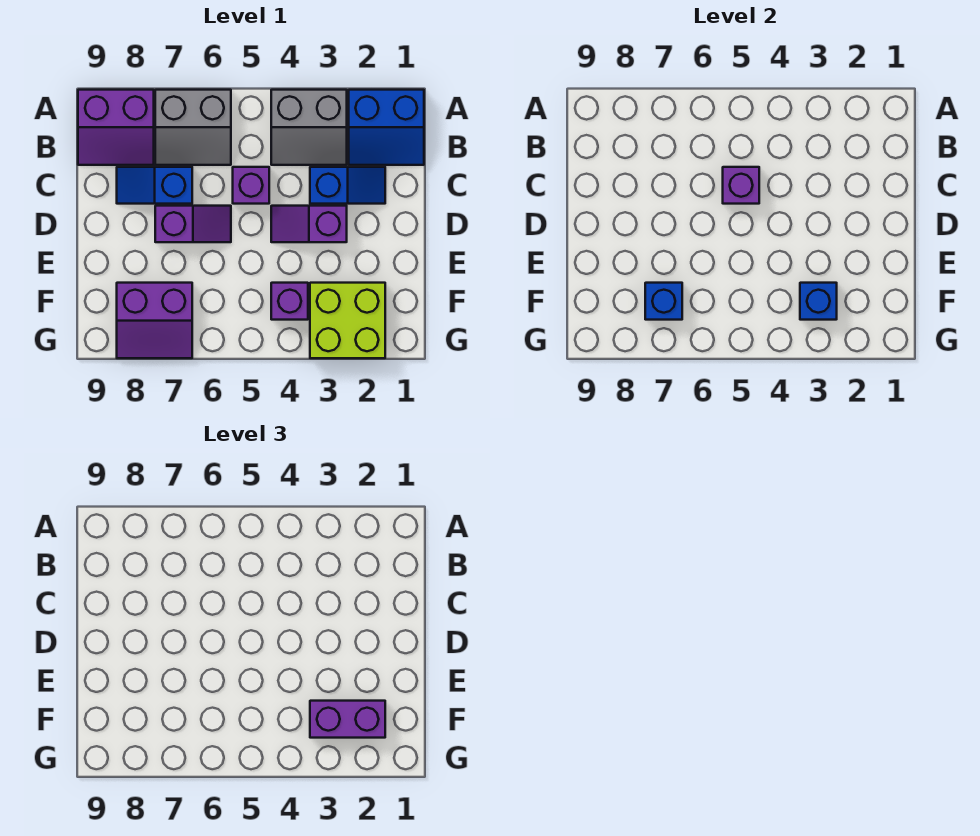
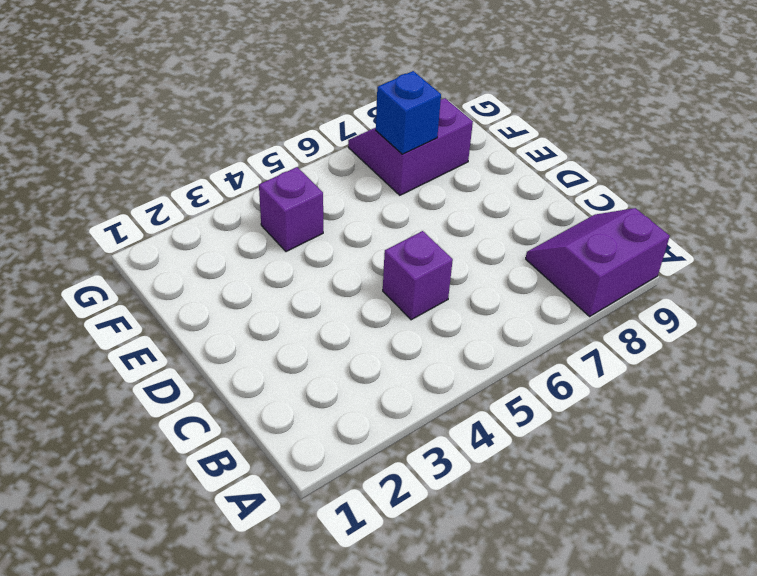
none -> blue 2x2 slope [349,90,424,165]
none -> grey 2x2 slope [271,90,347,165]
none -> grey 2x2 slope [155,90,231,165]

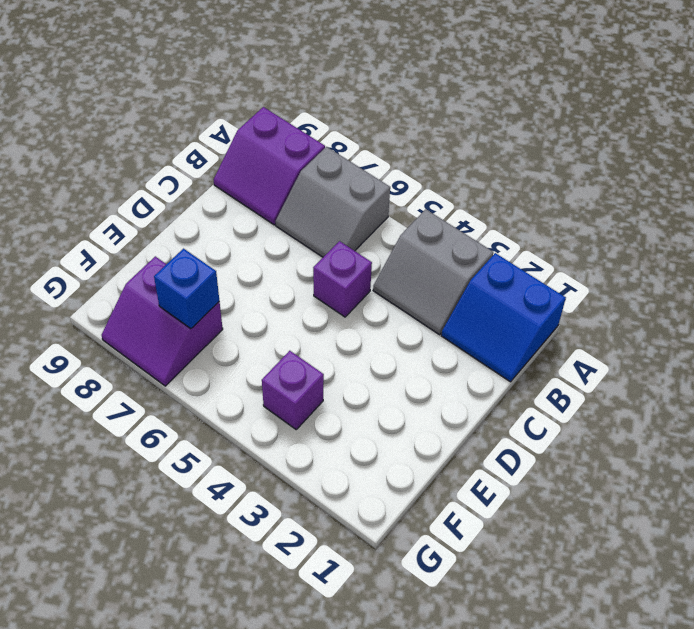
none -> blue 1x2 slope [310,167,385,204]
none -> blue 1x2 slope [117,167,192,204]
none -> purple 1x2 slope [271,206,347,242]

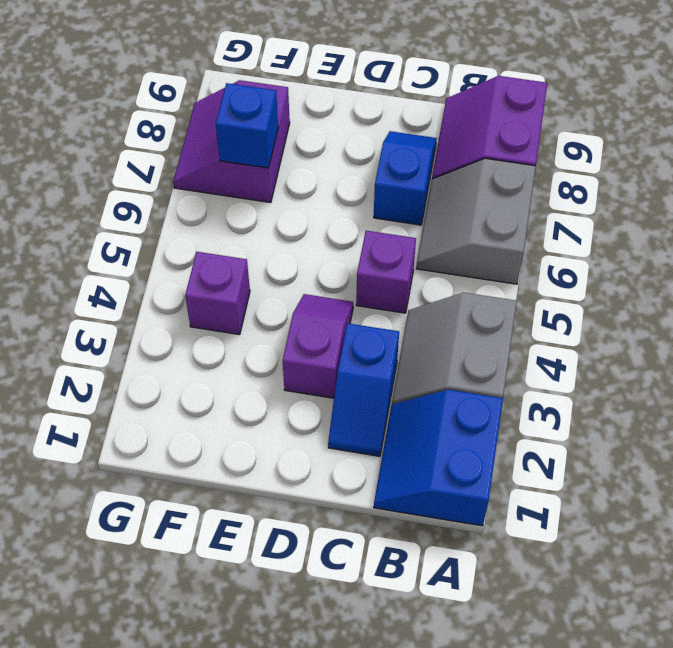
none -> purple 1x2 slope [155,206,231,242]
none -> lime 2x2 brick [310,283,385,358]
none -> purple 1x1 brick [723,167,759,204]

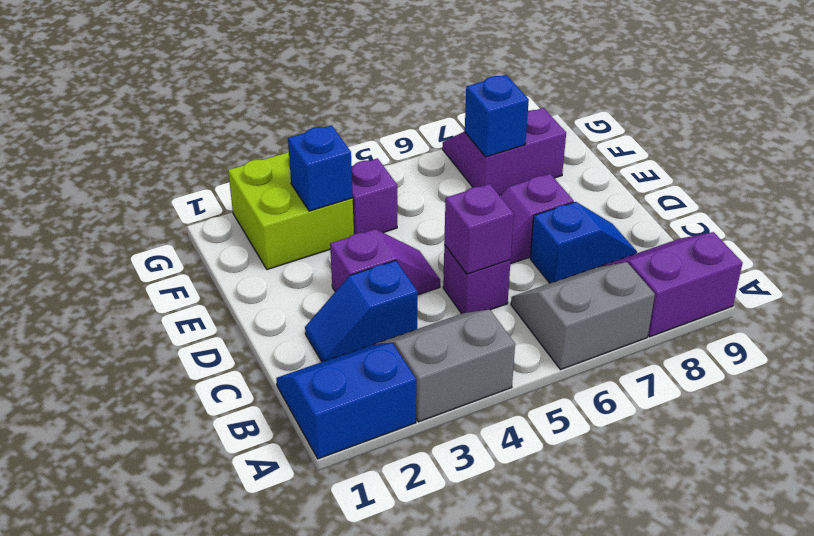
none -> purple 1x2 brick [310,701,385,738]

